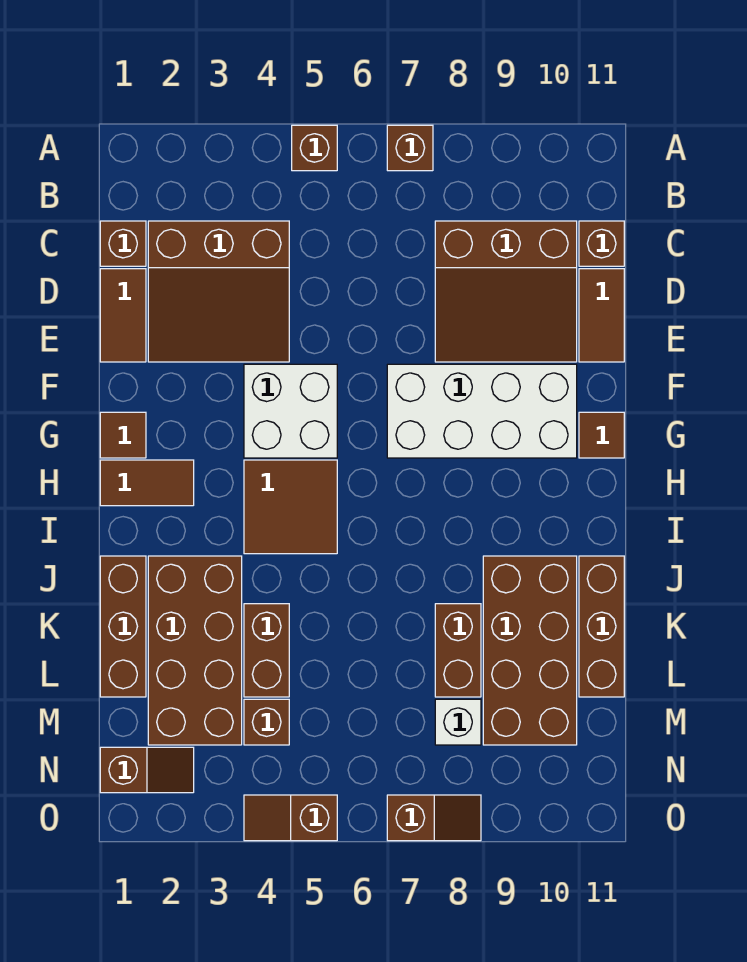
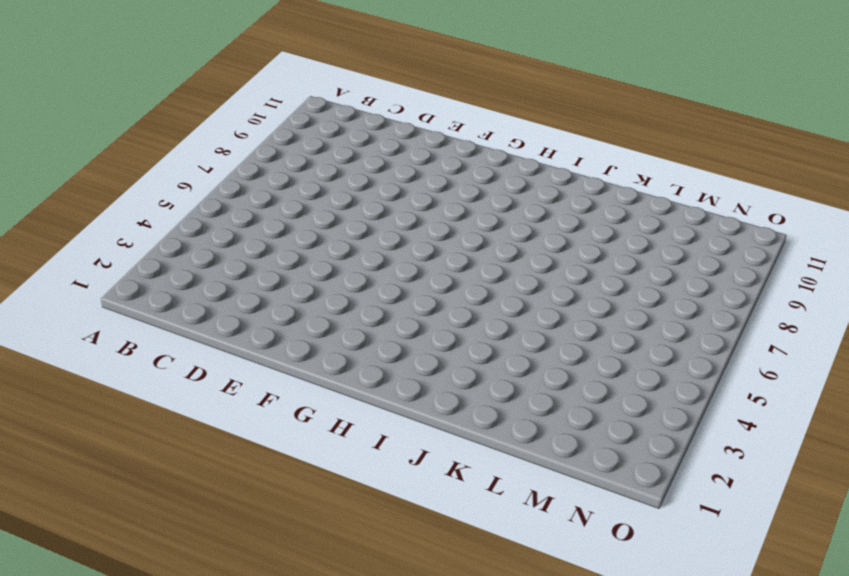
none -> brown 1x1 brick [292,125,337,171]
none -> brown 1x1 brick [387,125,433,171]
none -> brown 1x1 brick [100,221,146,266]

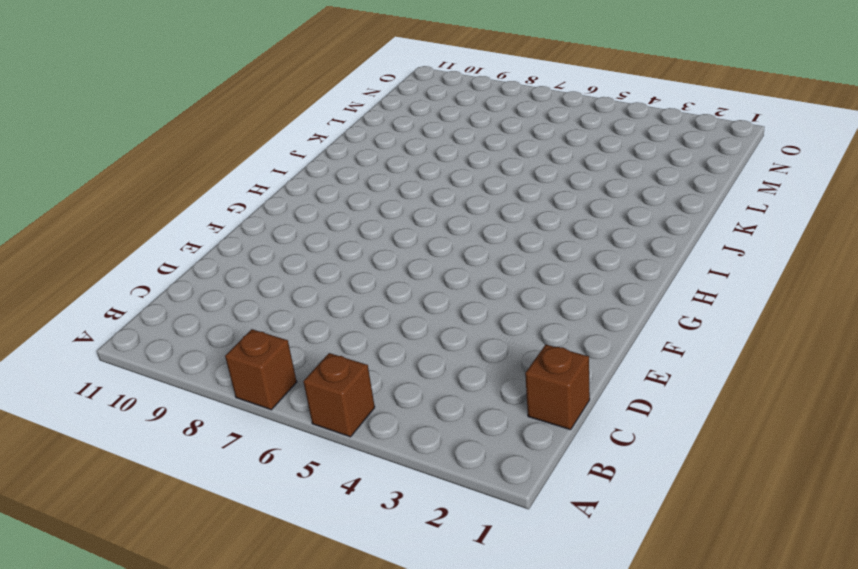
none -> brown 3x3 slope [148,221,289,362]
none -> brown 3x3 slope [435,221,577,362]
none -> brown 1x1 brick [579,221,624,266]

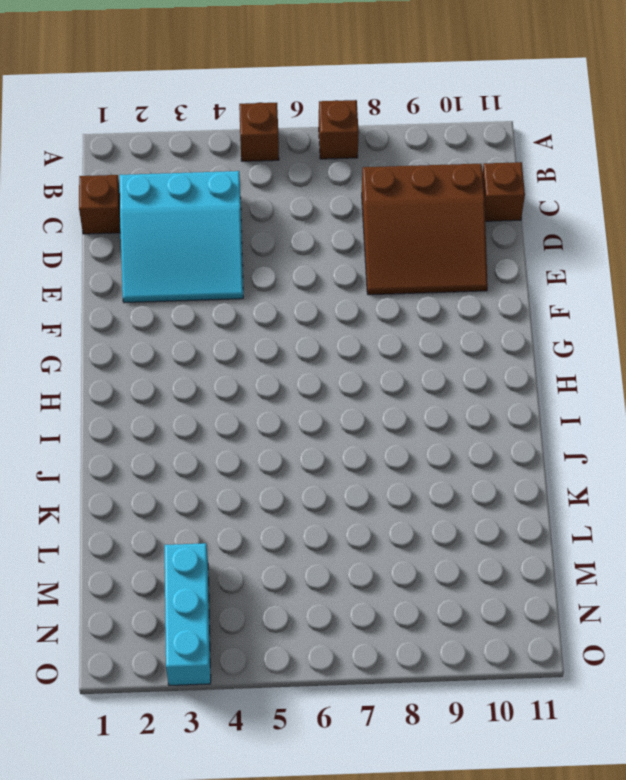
cyan 3x3 slope [120,171,243,303] -> brown 3x3 slope [148,221,289,362]
cyan 1x3 brick [165,543,211,685] -> brown 2x4 brick [148,556,242,745]
none -> brown 1x2 tile [100,269,146,362]
none -> brown 1x2 tile [579,269,624,362]
none -> white 2x2 brick [244,364,337,458]

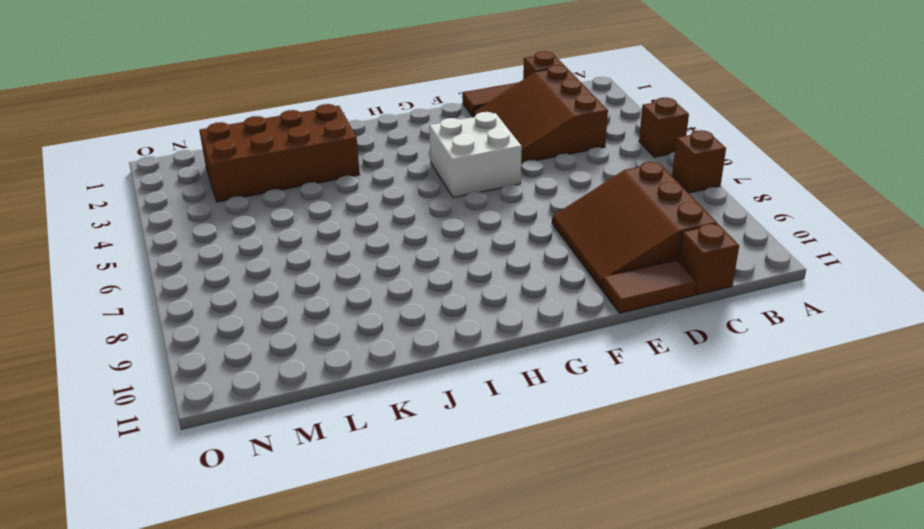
none -> white 2x4 brick [387,364,577,458]
none -> brown 1x1 tile [100,412,146,458]
none -> brown 1x1 tile [579,412,624,458]

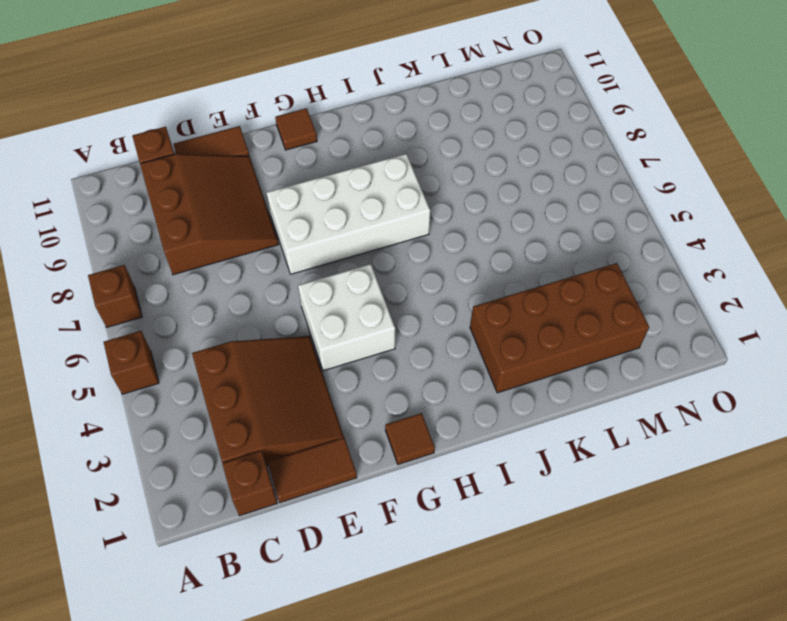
white 2x4 brick [266,154,430,274] -> white 2x4 brick turned to [387,364,577,458]
none -> brown 1x2 tile [100,460,194,506]
none -> brown 2x2 tile [244,460,337,554]
none -> brown 1x3 brick [100,556,146,697]

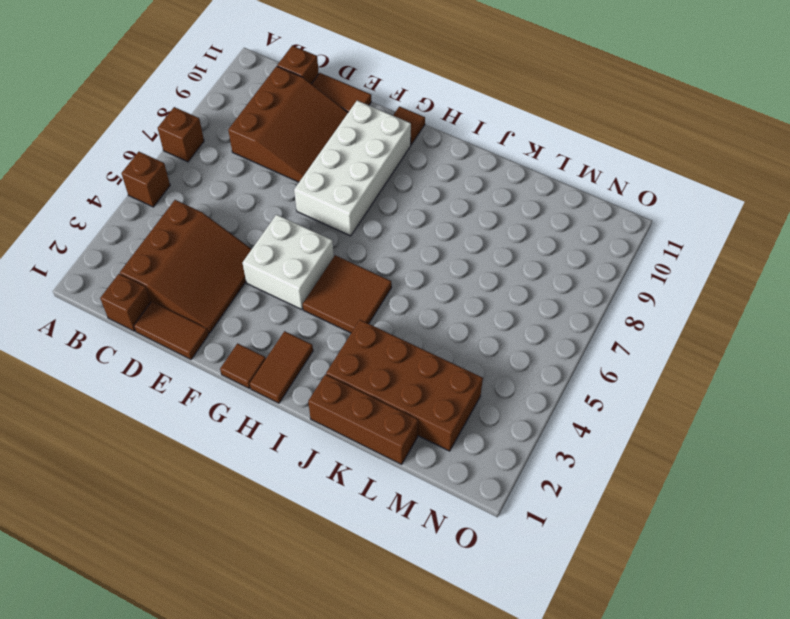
none -> brown 2x4 brick [483,556,577,745]
none -> brown 1x3 brick [579,556,624,697]
none -> brown 1x2 brick [244,604,289,697]

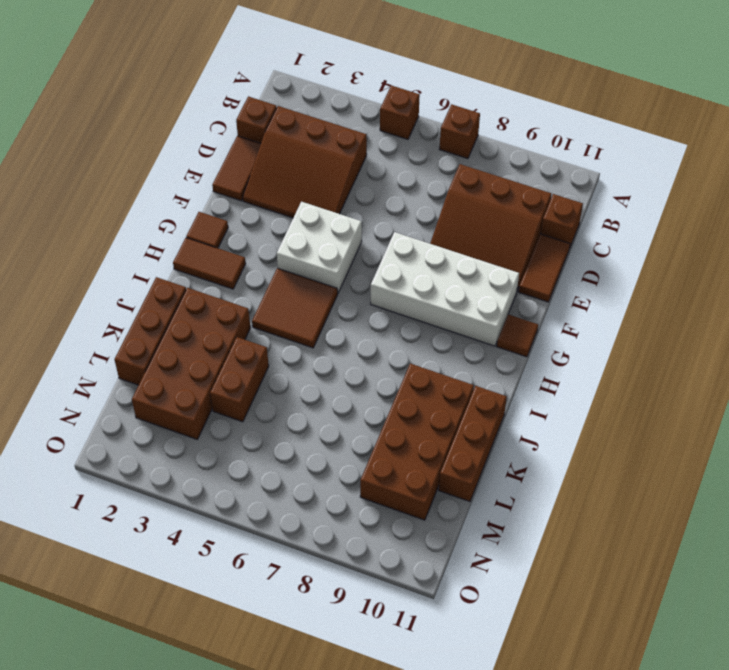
none -> brown 1x2 brick [435,604,481,697]
none -> brown 1x1 brick [244,699,289,745]
none -> white 1x1 brick [435,699,481,745]

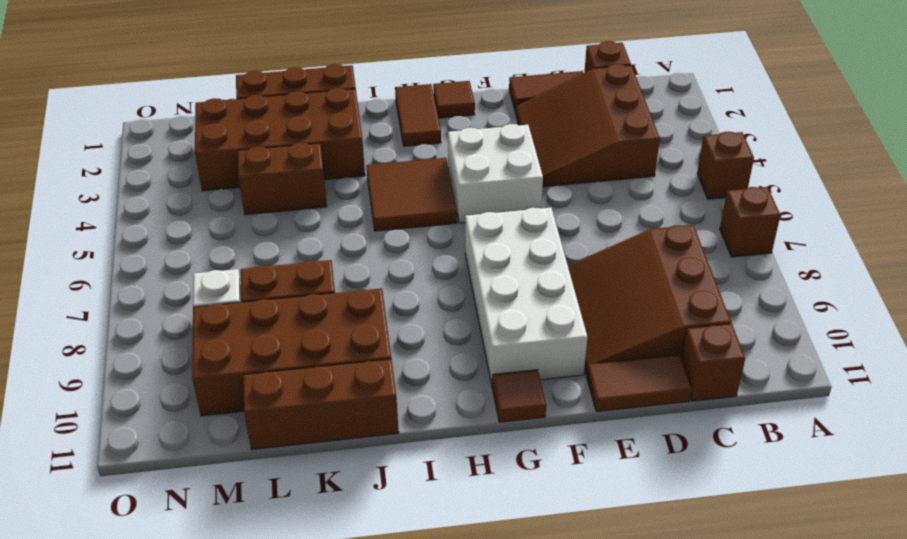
none -> brown 1x1 brick [244,699,289,745]
none -> brown 1x2 slope [100,747,194,793]
none -> brown 1x2 slope [244,795,337,841]

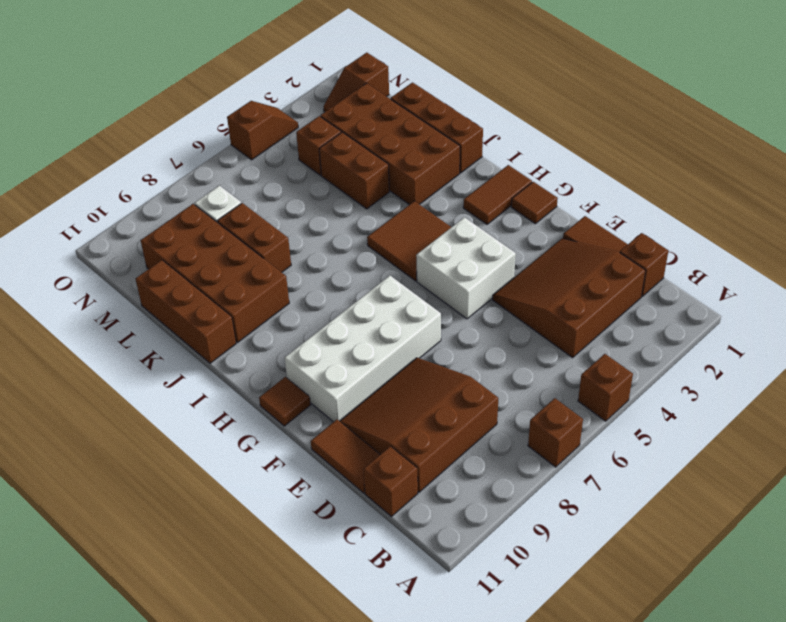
none -> brown 1x2 slope [387,795,481,841]

